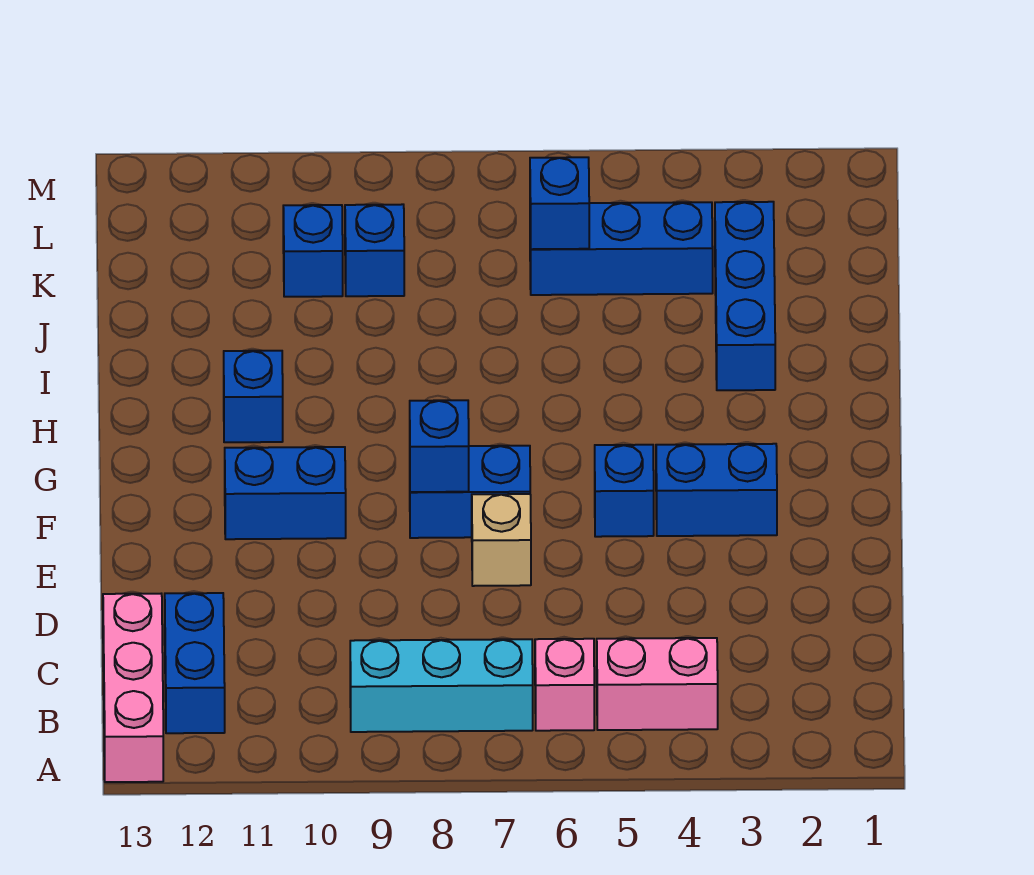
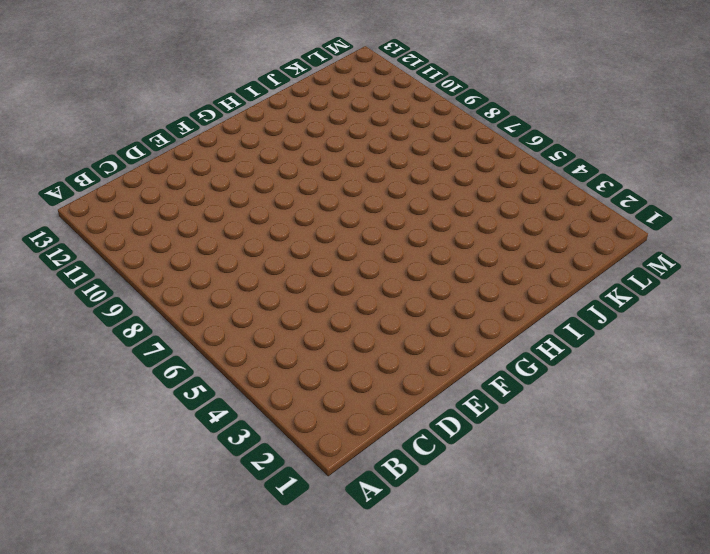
none -> pink 1x3 brick [103,594,163,782]
none -> pink 1x2 brick [597,638,718,730]
none -> pink 1x1 brick [535,639,594,731]

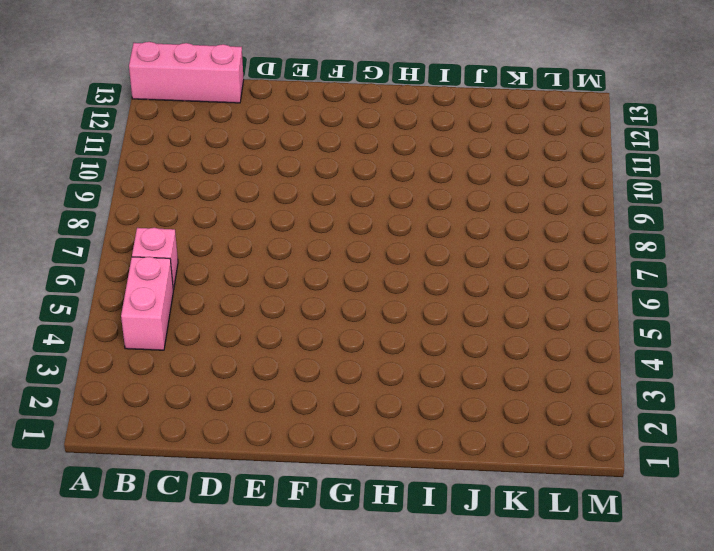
none -> cyan 1x3 brick [350,639,533,732]
none -> blue 1x2 brick [165,593,225,733]
none -> tan 1x1 brick [472,494,531,586]

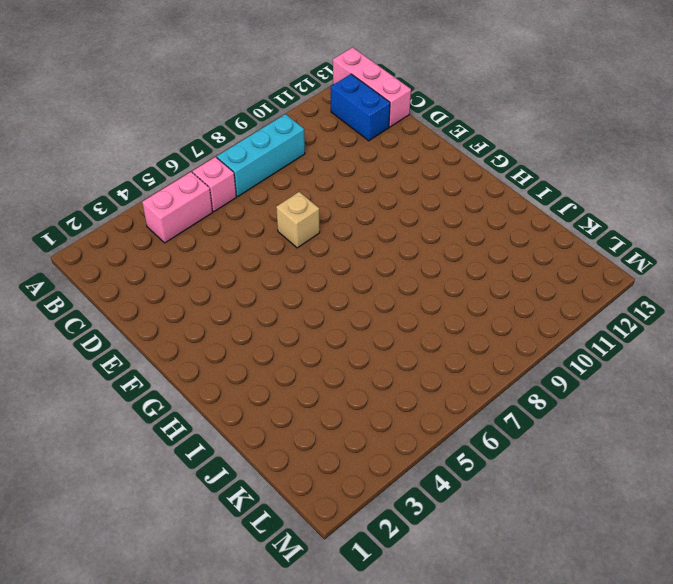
none -> blue 1x2 brick [656,444,777,536]
none -> blue 1x1 brick [595,445,654,537]
none -> blue 1x2 brick [410,446,530,538]

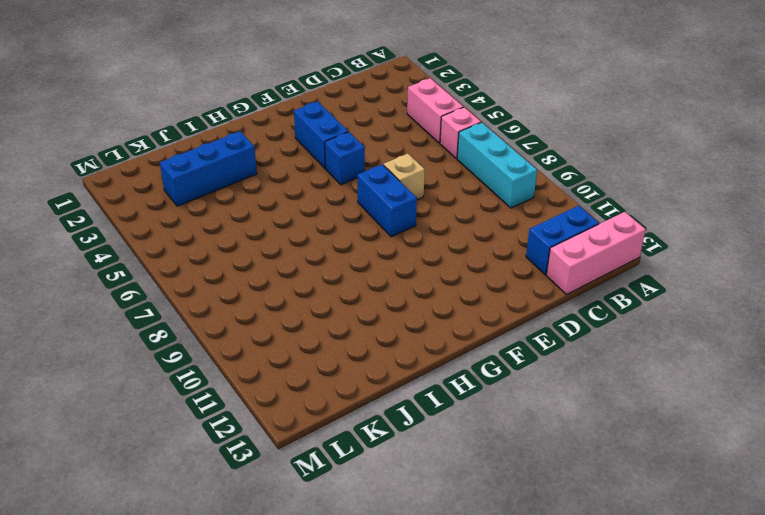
none -> blue 1x2 brick [225,447,346,539]
none -> blue 1x1 brick [224,351,283,442]
none -> blue 1x3 brick [530,202,713,295]

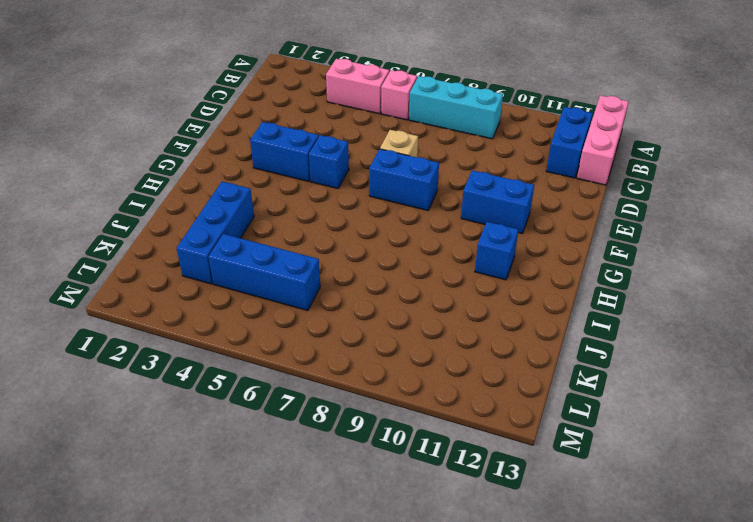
none -> blue 1x1 brick [345,204,404,296]
none -> blue 1x1 brick [283,205,343,297]
none -> blue 1x1 brick [410,400,469,492]

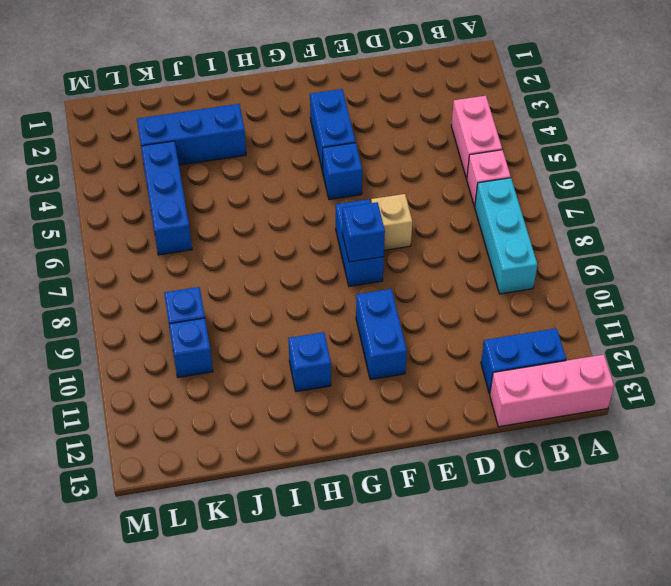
none -> blue 1x1 brick [530,157,589,249]

